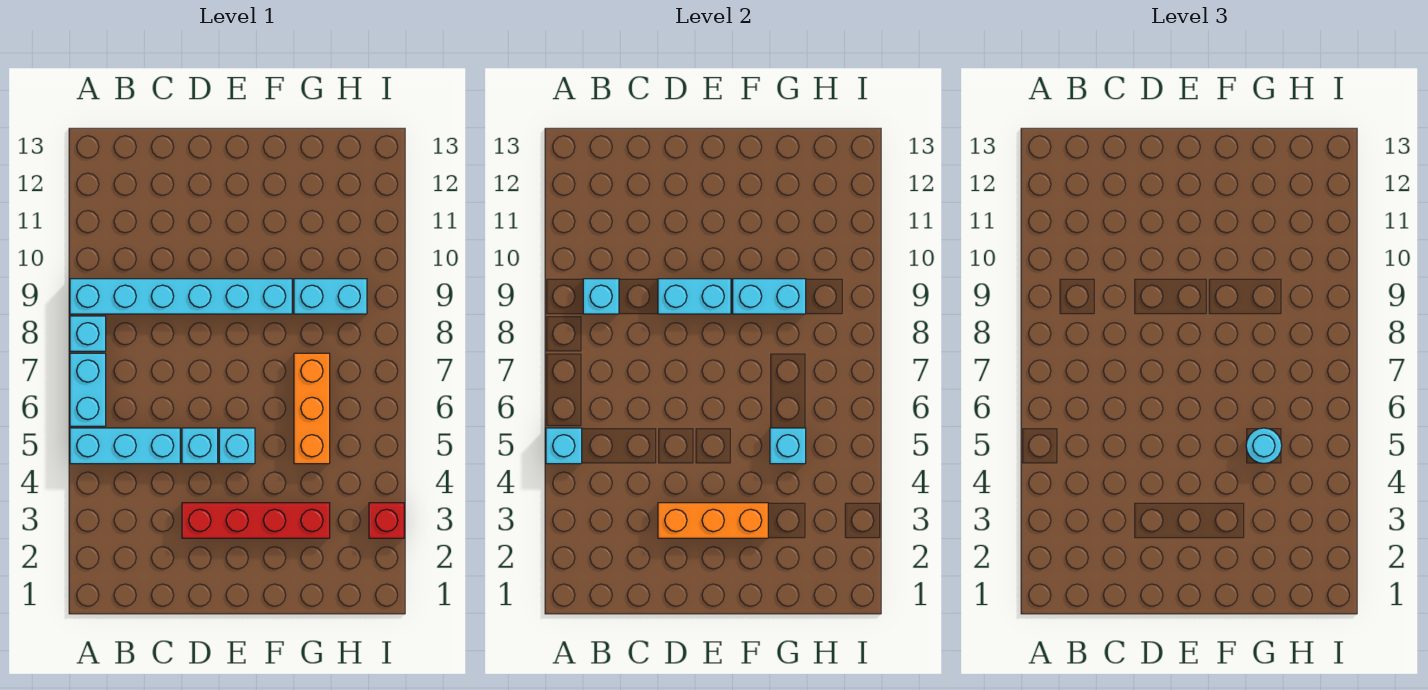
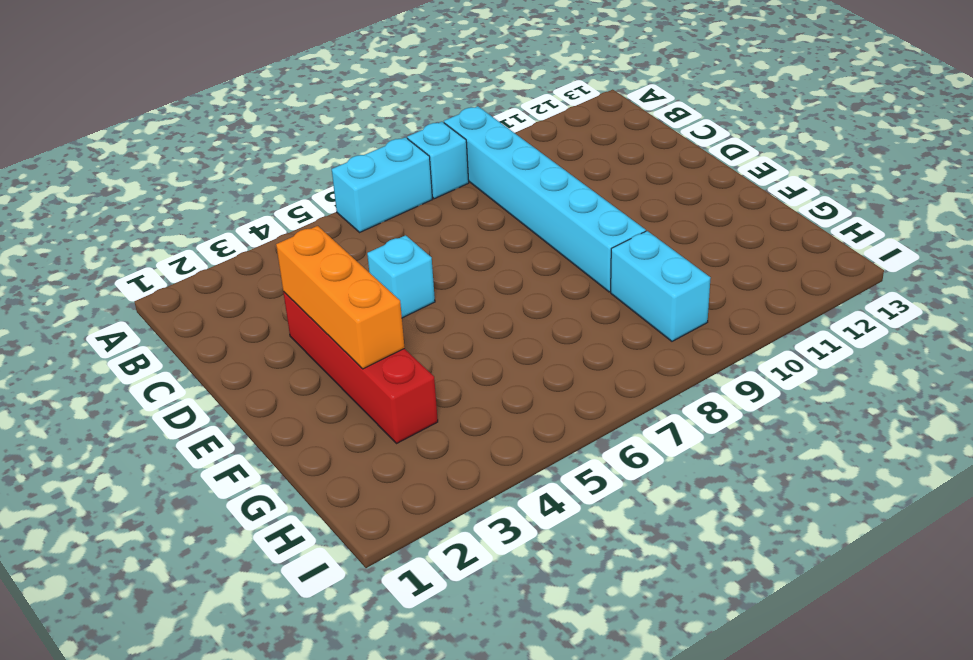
none -> cyan 1x3 brick [70,428,180,464]
none -> cyan 1x1 brick [219,428,255,464]
none -> orange 1x3 brick [294,353,330,464]

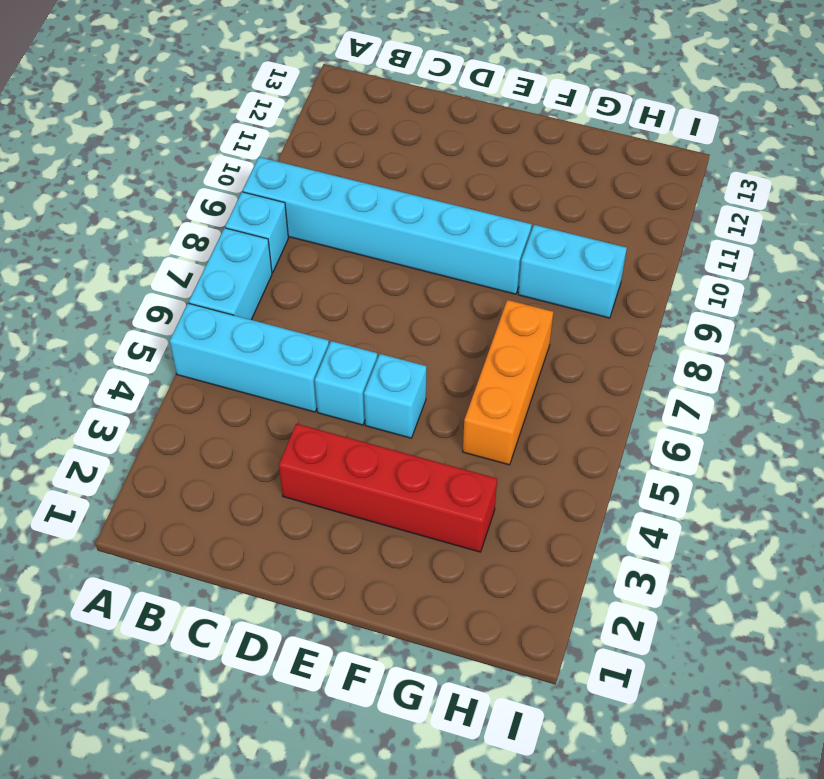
none -> red 1x1 brick [369,503,404,538]
none -> cyan 1x1 brick [546,428,582,464]
none -> cyan 1x1 brick [583,279,619,314]

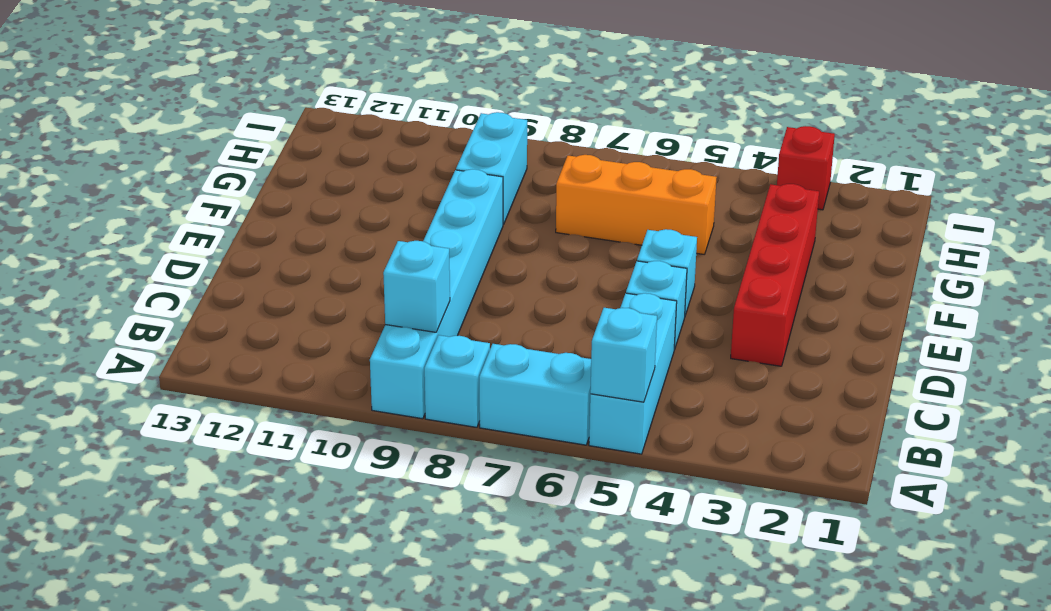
none -> orange 1x3 brick [658,503,768,538]
none -> cyan 1x2 brick [658,279,731,314]
none -> cyan 1x2 brick [733,279,806,314]

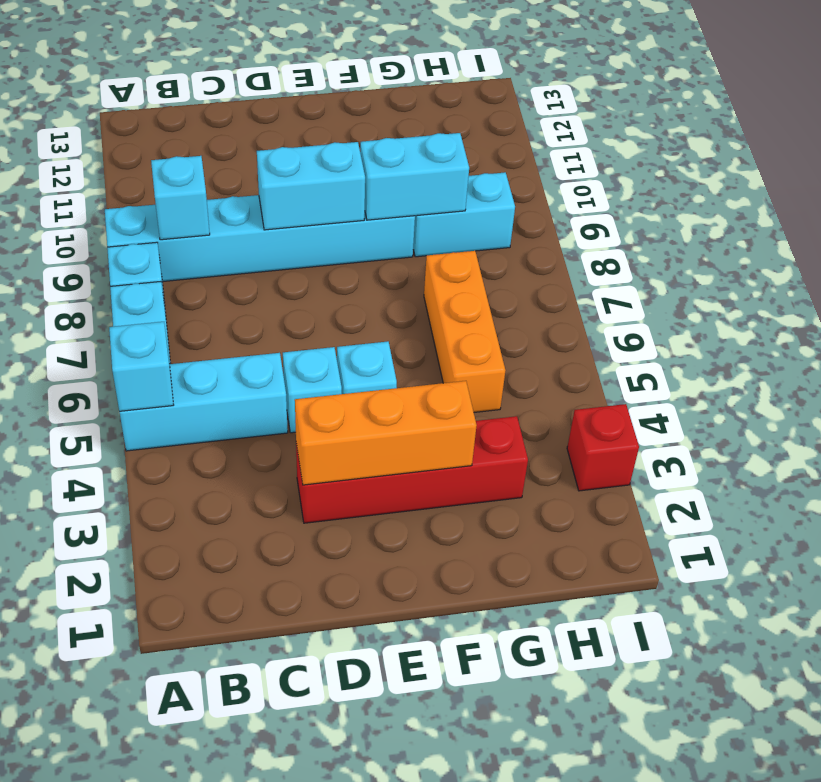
none -> cyan 1x1 brick [770,428,806,464]
none -> cyan 1x1 round brick [1246,428,1282,463]

